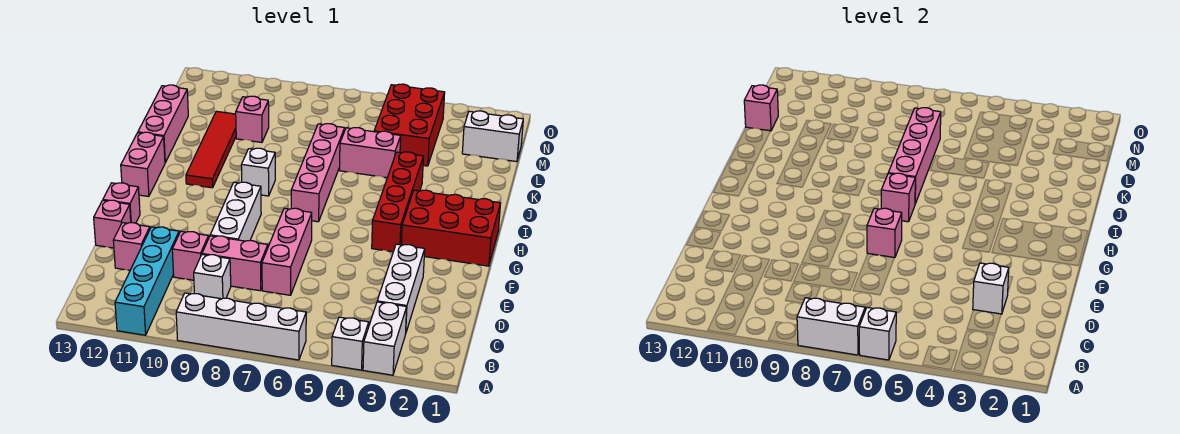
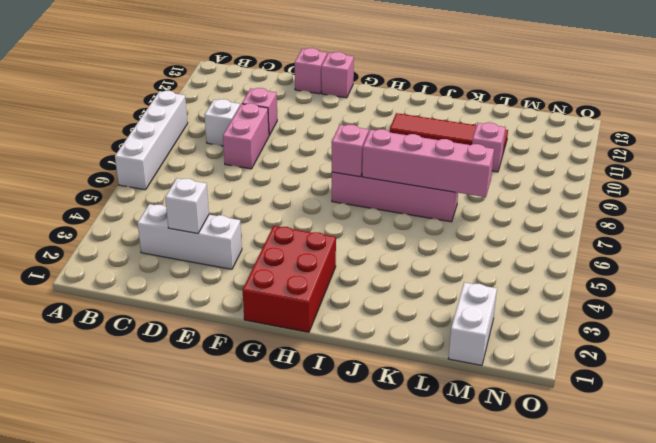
none -> white 1x2 brick [363,302,407,375]
none -> white 1x1 brick [332,317,369,370]
none -> cyan 1x4 brick [115,227,179,335]
none -> pink 1x3 brick [262,208,312,295]

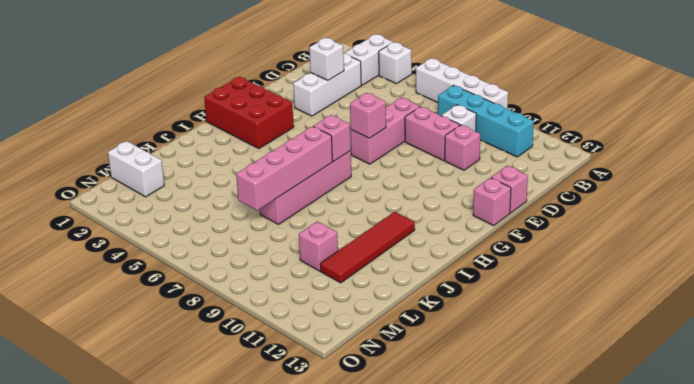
cyan 1x4 brick [438,85,534,157] -> cyan 1x4 brick turned to [115,227,179,335]
none -> pink 1x1 brick [113,223,150,270]
none -> white 1x3 brick [210,182,261,241]
none -> red 1x4 brick [372,152,423,252]
none -> pink 1x2 brick [121,132,165,197]

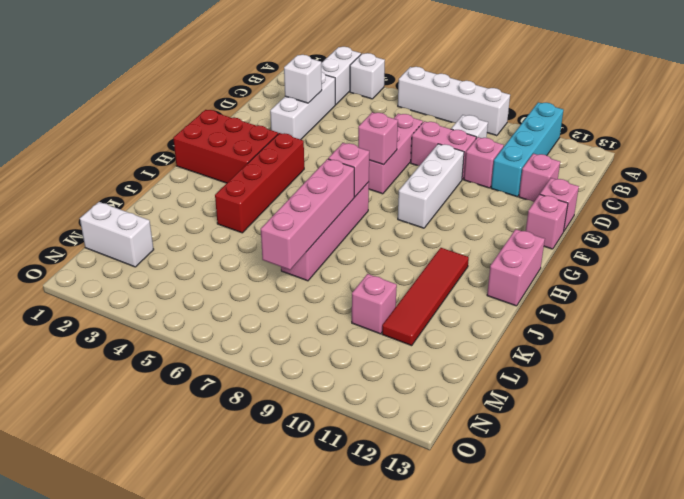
none -> white 1x1 brick [241,148,275,196]
none -> pink 1x3 brick [138,85,188,163]
none -> pink 1x2 brick [340,128,401,178]
none -> red 2x3 brick [374,84,445,166]

